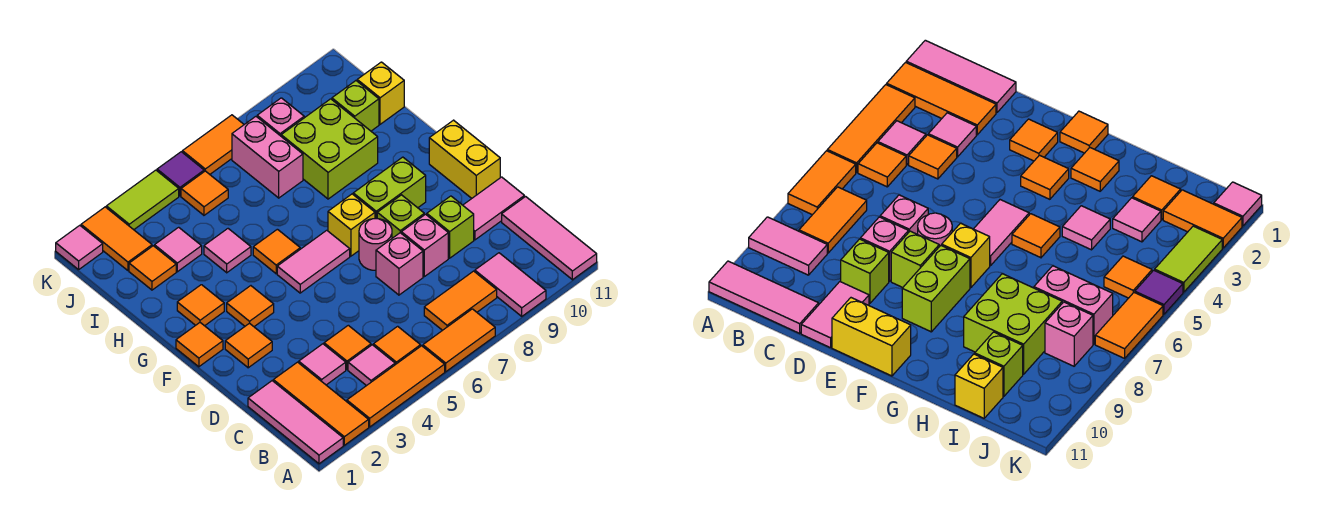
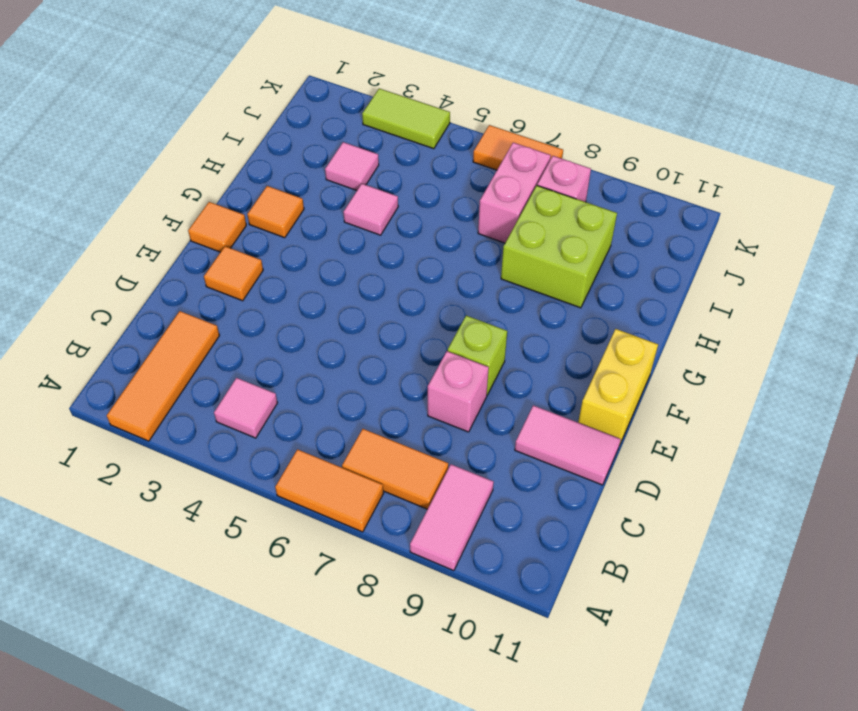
none -> pink 1x3 tile [248,381,343,464]
none -> orange 1x3 tile [347,346,445,427]
none -> pink 1x3 tile [502,197,597,280]
none -> orange 1x1 tile [373,326,421,365]

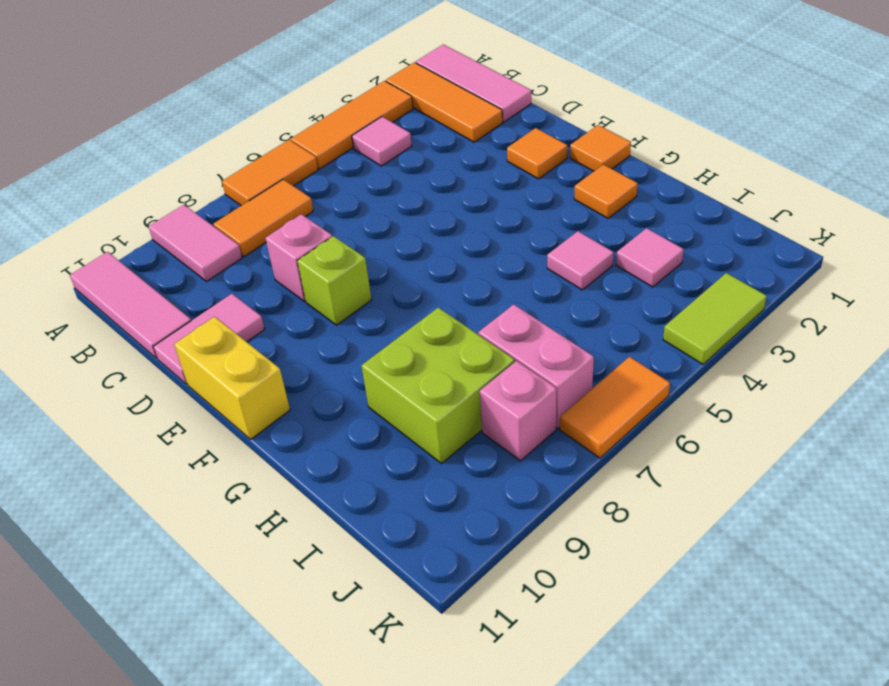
none -> orange 1x1 tile [373,326,421,365]
none -> pink 1x1 tile [299,344,346,385]
none -> orange 1x1 tile [324,325,371,370]
none -> pink 1x1 brick [376,233,423,295]

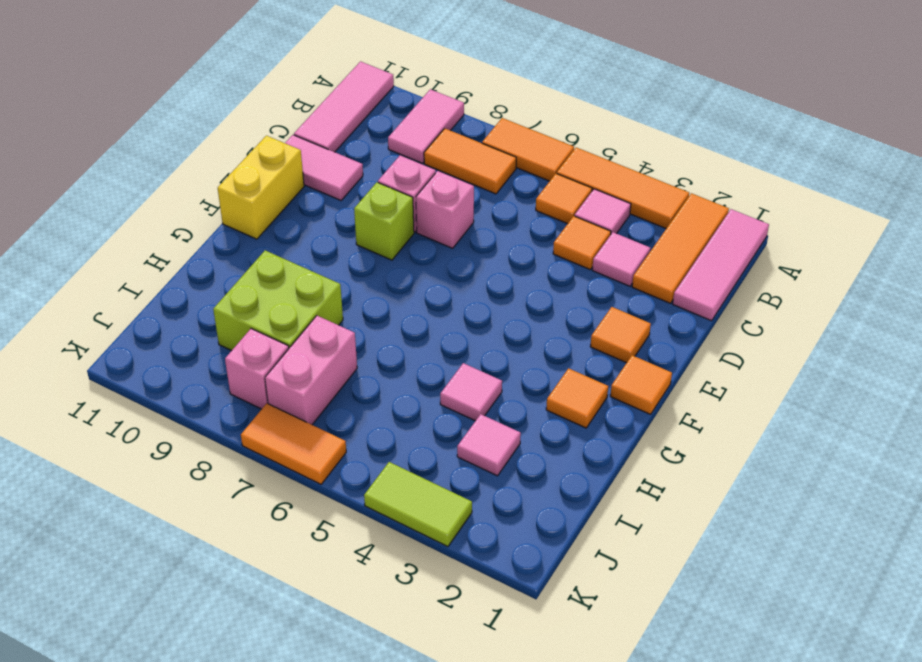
none -> lime 1x1 brick [427,196,474,258]
none -> pink 1x1 round brick [359,219,392,270]
none -> orange 1x1 tile [227,286,274,327]
none -> pink 1x2 tile [277,230,350,293]

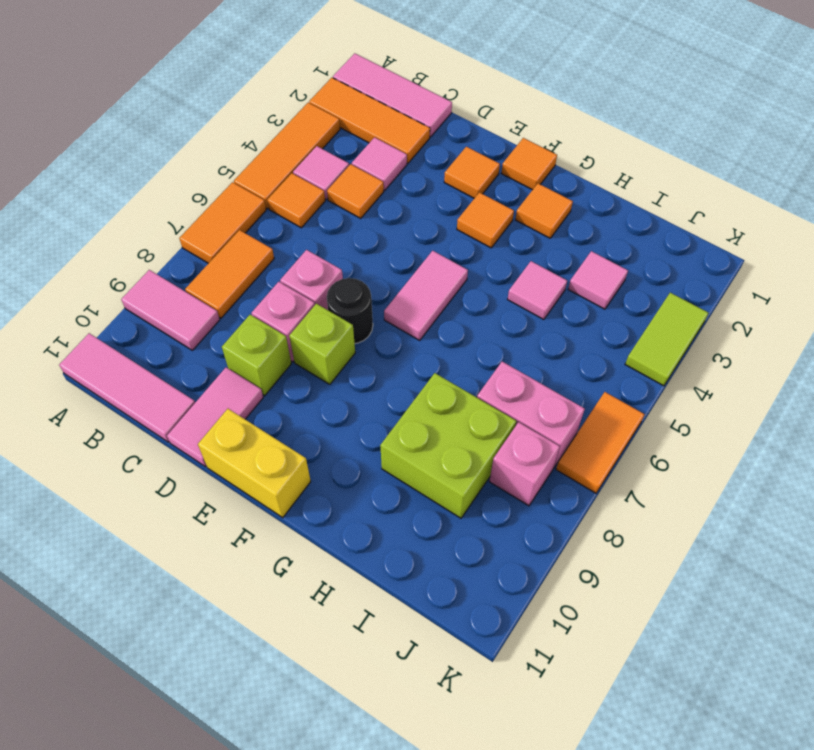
black 1x1 round brick [327,278,373,343] -> pink 1x1 round brick [359,219,392,270]
none -> yellow 1x1 brick [328,194,375,256]
none -> lime 1x2 brick [353,157,426,219]
none -> orange 1x1 tile [253,229,300,274]
none -> orange 1x1 tile [129,246,176,290]

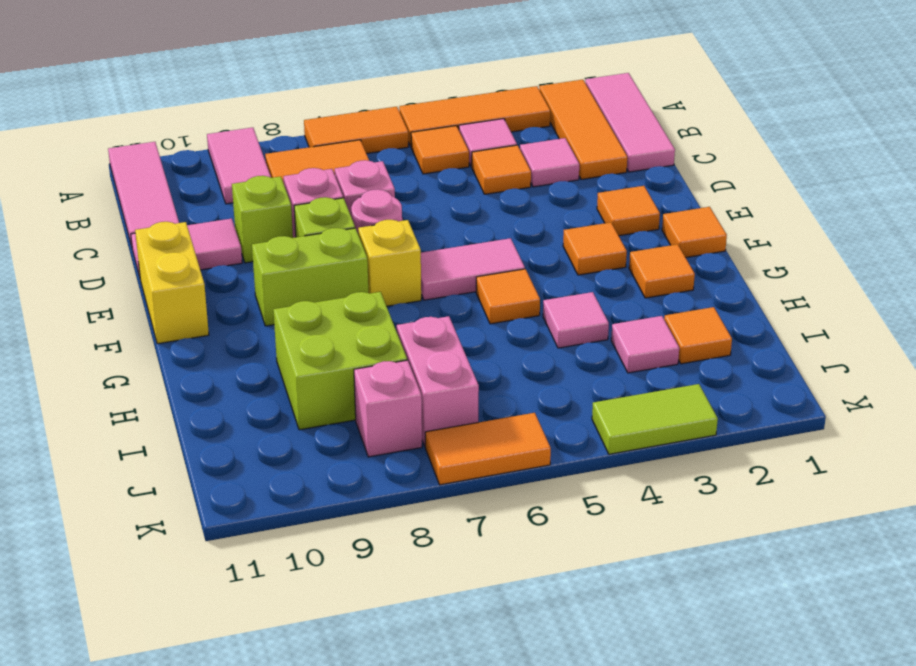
none -> lime 1x1 brick [332,81,379,131]
none -> yellow 1x1 brick [357,62,404,124]
none -> orange 1x2 tile [81,207,152,271]
none -> orange 1x1 tile [181,171,228,215]

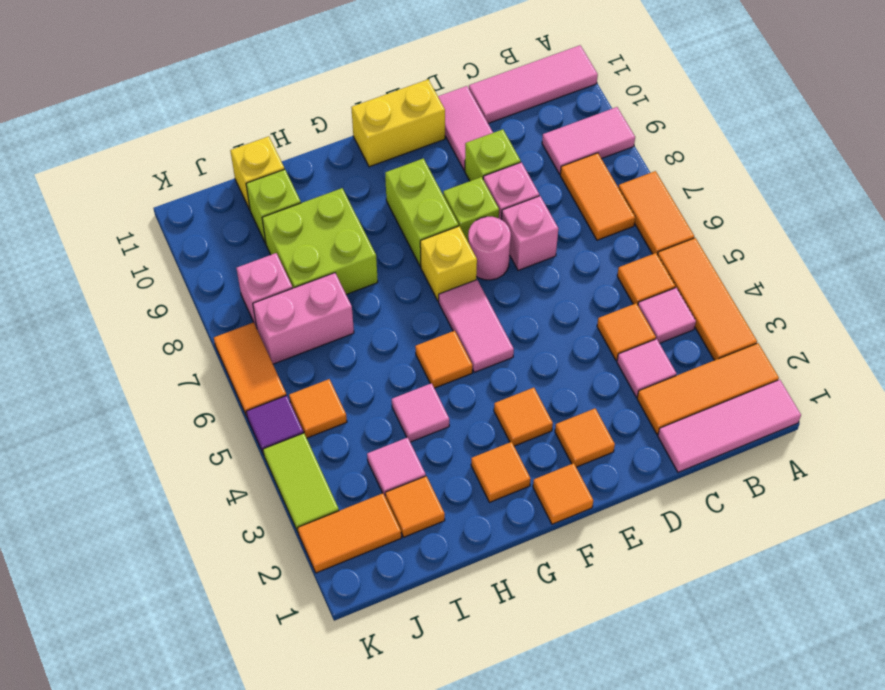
none -> pink 1x1 tile [56,225,103,270]

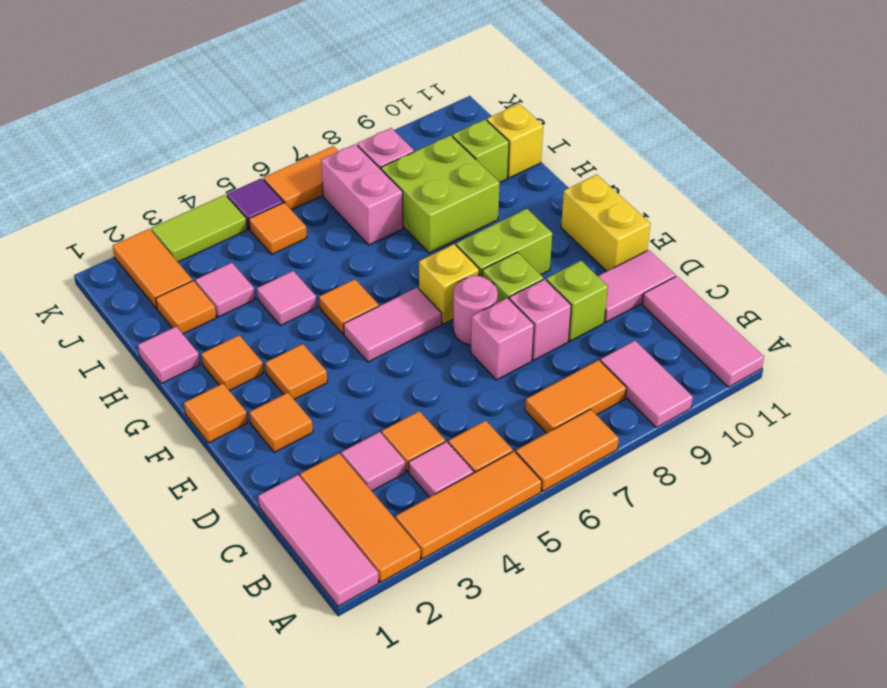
pink 1x1 tile [138,327,200,383] -> pink 1x1 tile moved to [56,225,103,270]

